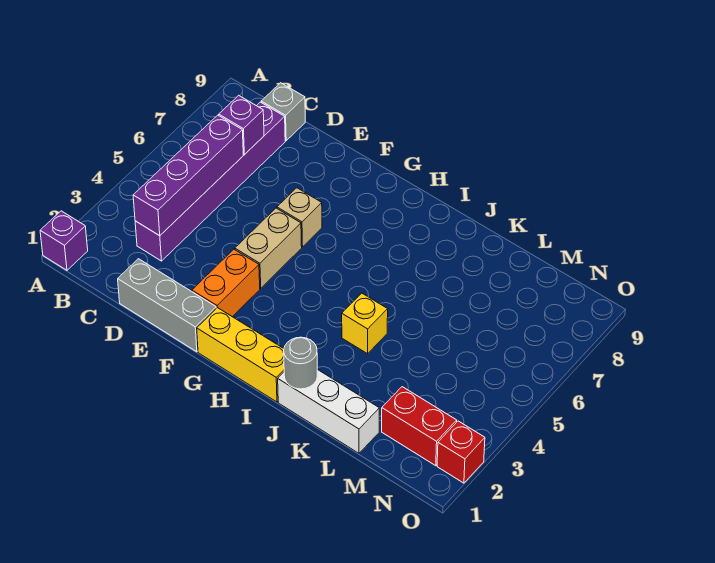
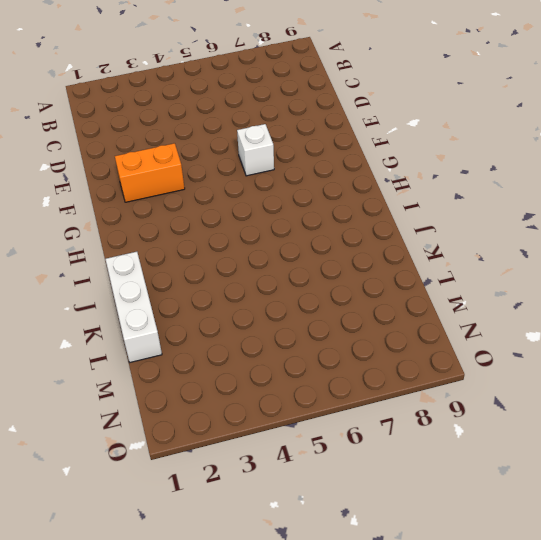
white 1x1 brick [237,124,274,176] -> tan 1x1 brick [277,188,322,247]
none -> purple 1x1 brick [40,211,88,270]
none -> purple 1x6 brick [135,102,285,261]
none -> grey 1x1 brick [261,83,305,141]

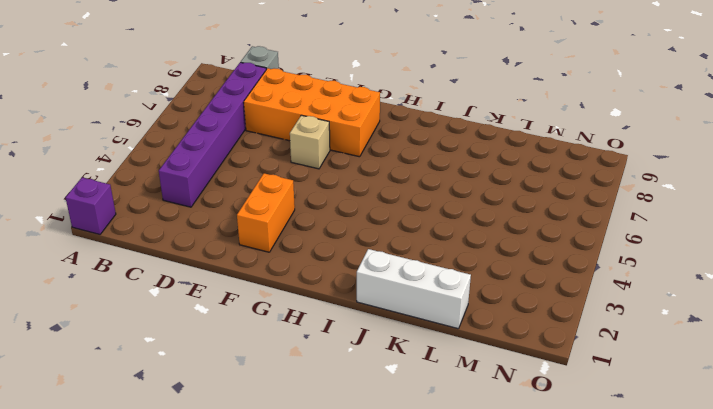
orange 2x4 brick [244,68,380,157] -> none
none -> grey 1x3 brick [118,259,216,352]
none -> tan 1x2 brick [235,208,302,288]
none -> yellow 1x3 brick [197,308,284,402]

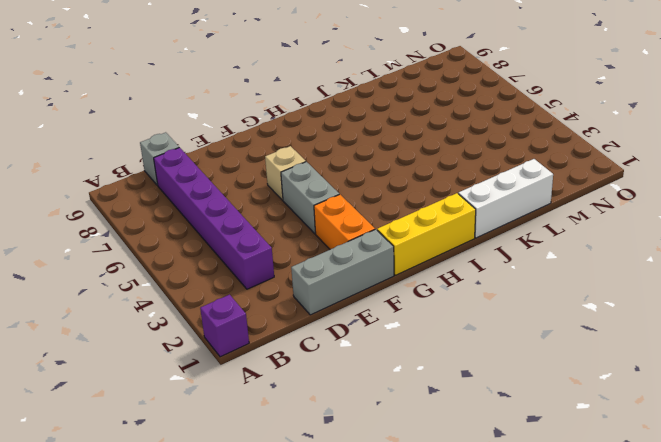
grey 1x2 brick [281,162,339,234] -> tan 1x2 brick [235,208,302,288]
none -> yellow 1x1 brick [342,293,388,354]
none -> red 1x2 brick [382,387,457,466]
none -> red 1x1 brick [437,421,485,483]

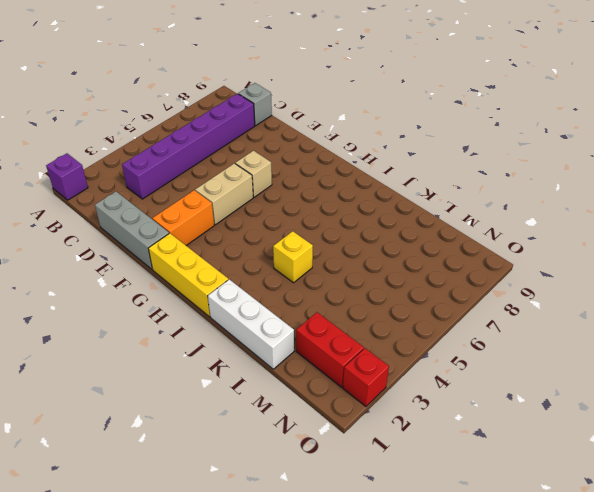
none -> purple 1x4 brick [133,115,243,236]
none -> purple 1x1 brick [219,95,264,154]
none -> grey 1x1 round brick [284,337,317,389]

